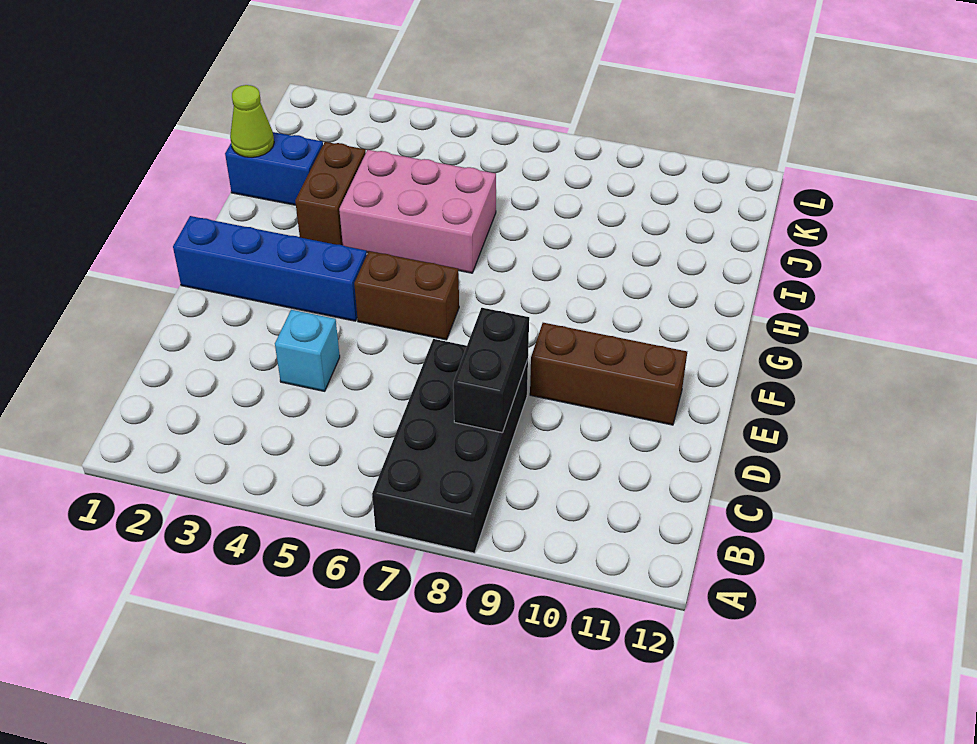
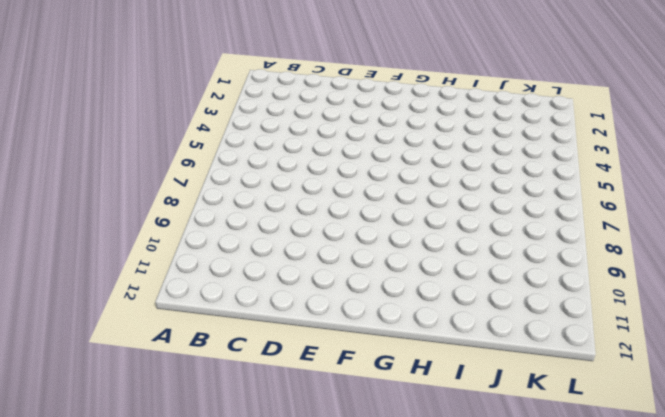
none -> black 2x4 brick [372,339,528,553]
none -> cyan 1x1 brick [275,310,340,391]

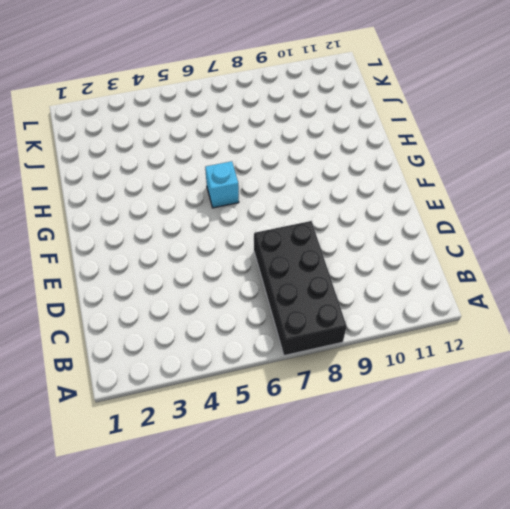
cyan 1x1 brick [205,161,239,208] -> cyan 1x1 brick moved to [275,310,340,391]
none -> brown 1x3 brick [530,323,687,425]
none -> blue 1x4 brick [173,216,367,321]

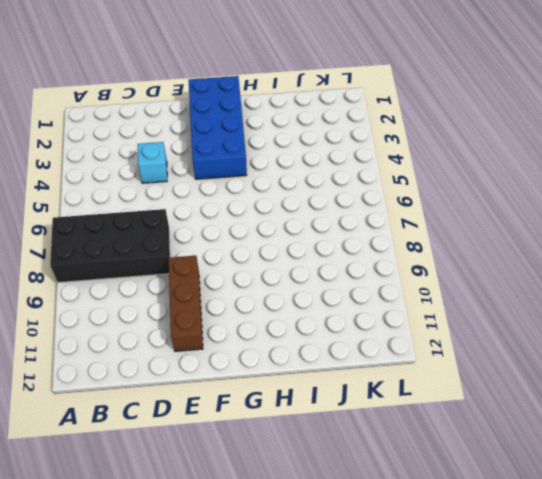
blue 2x4 brick [189,76,247,179] -> blue 1x4 brick [173,216,367,321]
none -> brown 1x2 brick [354,251,459,340]
none -> brown 1x2 brick [295,142,366,245]

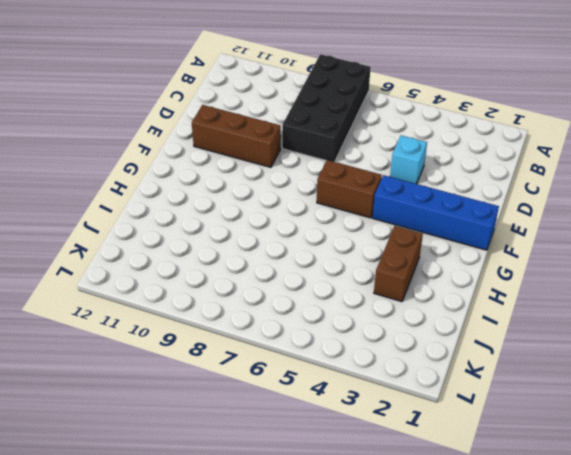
none -> pink 2x3 brick [339,150,496,273]
none -> blue 1x2 brick [225,132,323,205]

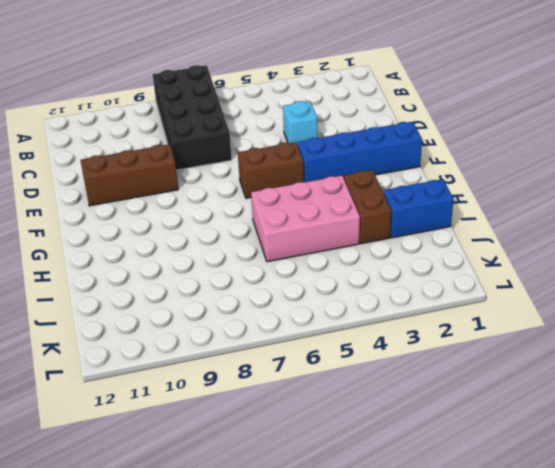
none -> black 1x2 brick [453,308,529,433]
none -> lime 1x1 cone [230,85,274,157]

